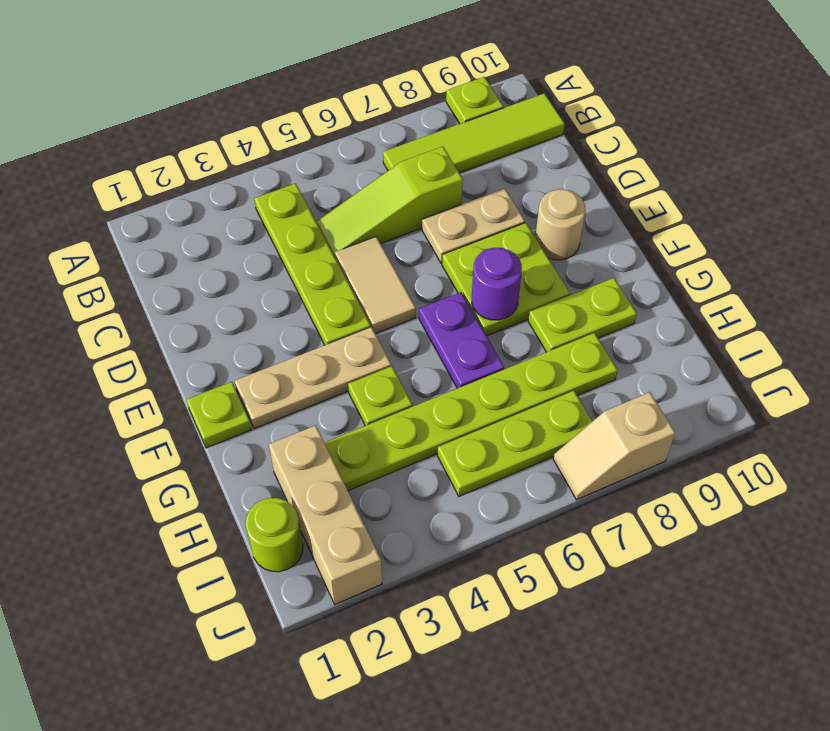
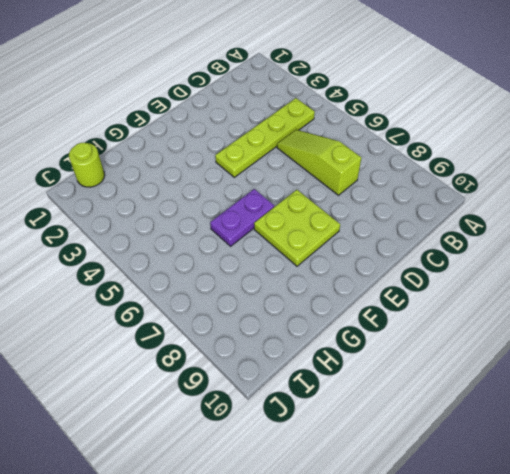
none -> lime 1x1 plate [446,77,504,124]
none -> lime 1x4 tile [383,93,565,173]
none -> tan 1x2 tile [335,237,416,334]

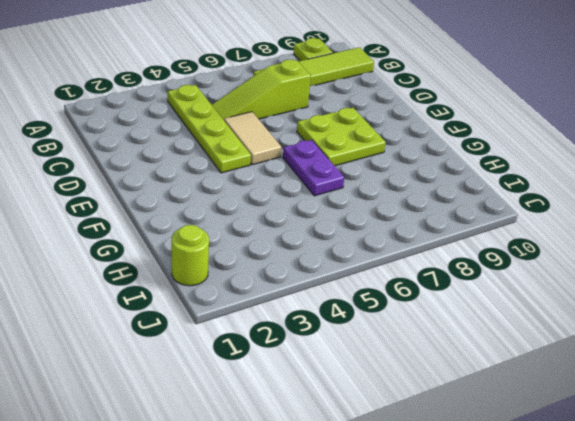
none -> tan 1x2 plate [422,188,525,263]
none -> tan 1x1 round brick [535,189,585,260]
none -> lime 1x1 plate [187,382,252,448]

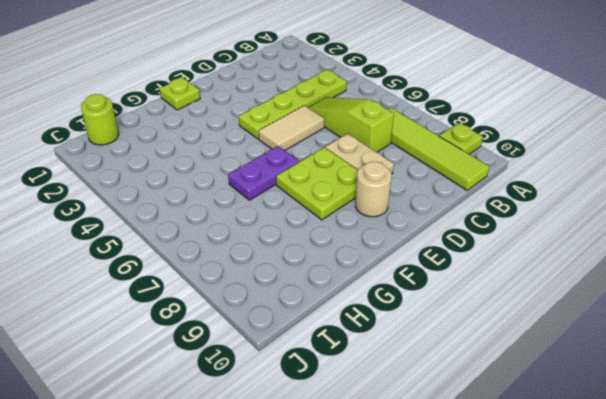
none -> tan 1x3 plate [235,327,391,429]
none -> lime 1x1 plate [348,366,412,426]
none -> lime 1x2 plate [528,278,637,352]

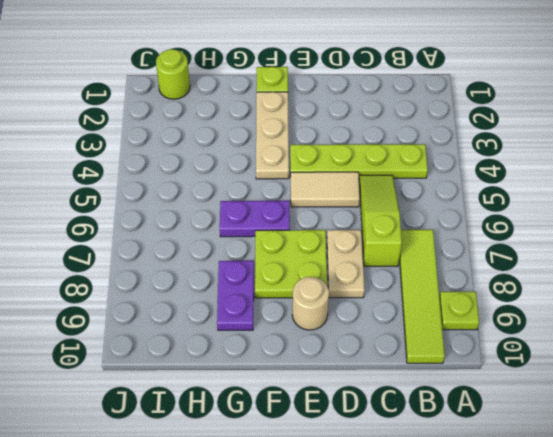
purple 1x2 plate [217,261,254,330] -> lime 1x2 plate [528,278,637,352]
none -> lime 1x1 plate [348,366,412,426]
none -> tan 1x3 brick [269,425,382,604]
none -> lime 1x6 plate [325,333,618,491]

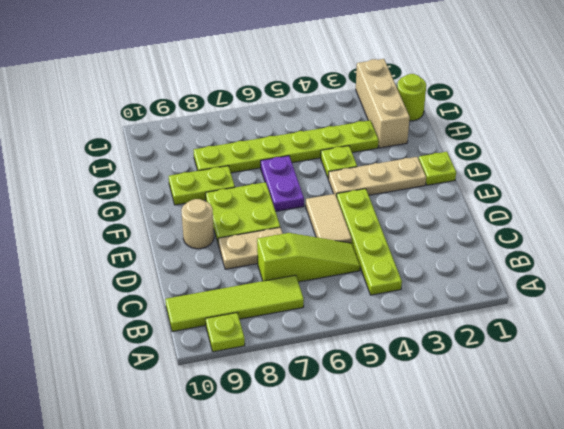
none -> lime 1x3 plate [437,391,592,496]
none -> tan 1x2 slope [553,392,675,500]
none -> purple 1x1 round brick [472,248,522,320]

